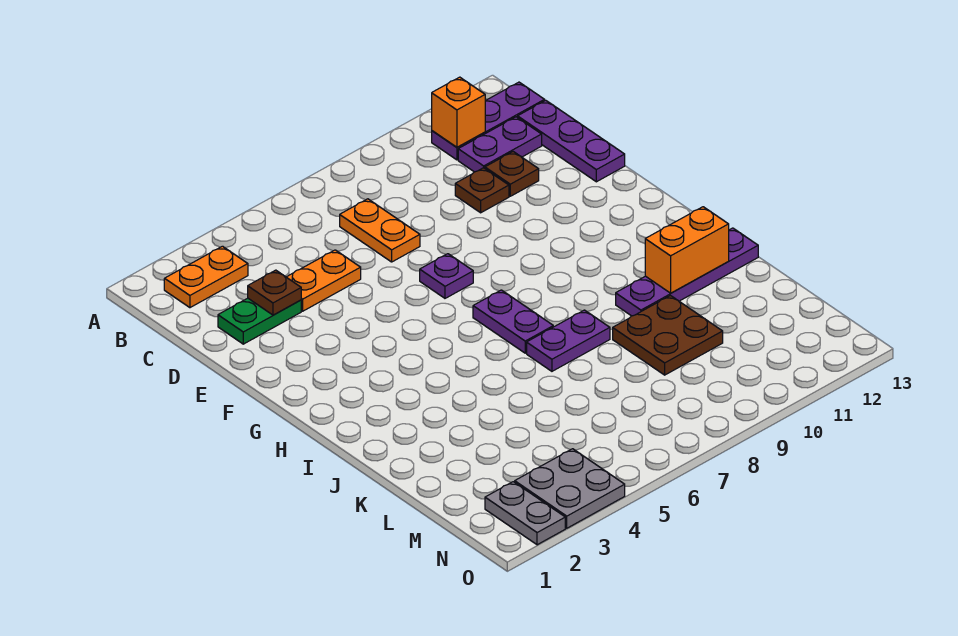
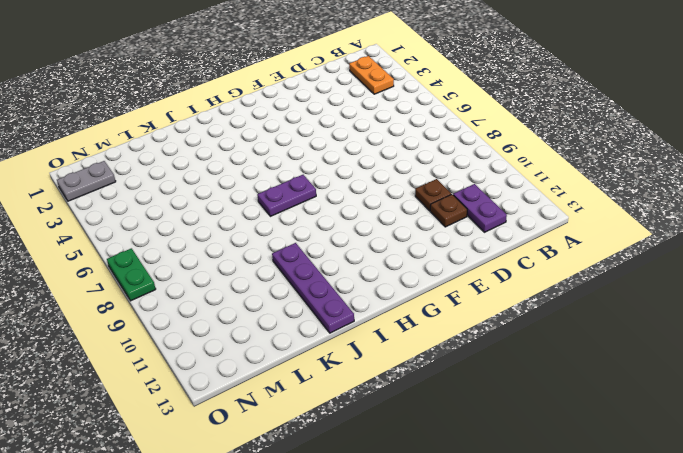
green 1x2 plate [107,248,156,301] -> green 1x2 plate moved to [218,298,301,344]
none -> purple 1x3 plate [432,82,545,160]
none -> orange 1x2 plate [340,199,420,262]
none -> purple 1x3 plate [518,100,625,182]

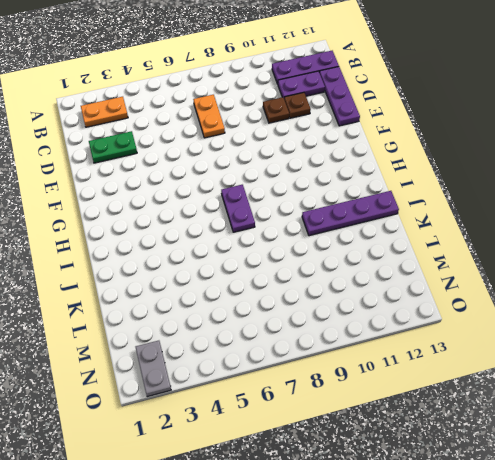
none -> orange 1x2 plate [287,250,361,311]
none -> purple 1x1 plate [420,254,473,298]
none -> purple 1x2 plate [527,310,610,371]

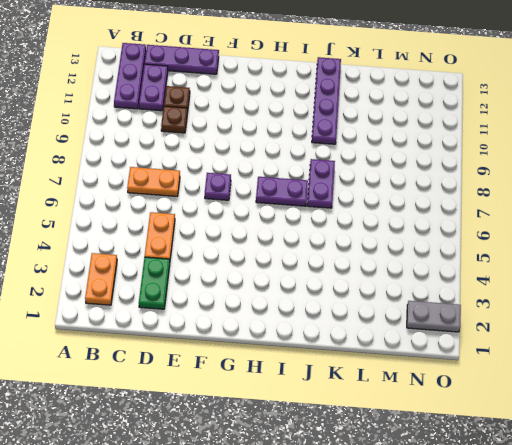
none -> brown 2x2 plate [613,296,723,375]
none -> grey 2x2 plate [515,449,625,528]
none -> orange 1x1 brick [432,77,485,147]

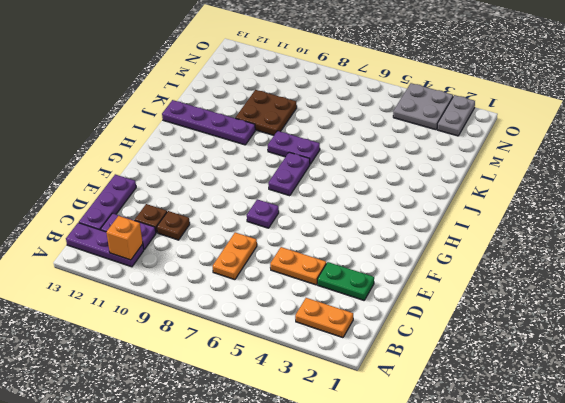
none -> brown 1x1 plate [248,270,301,315]
none -> orange 1x2 brick [645,207,729,293]

